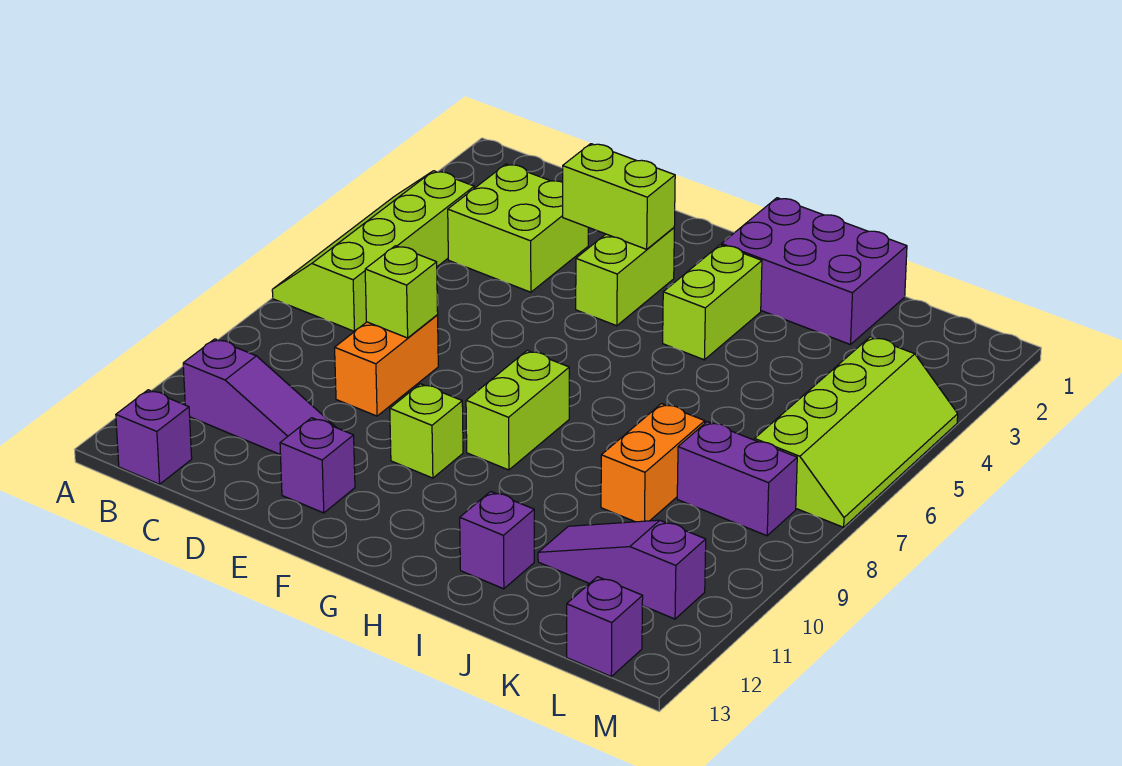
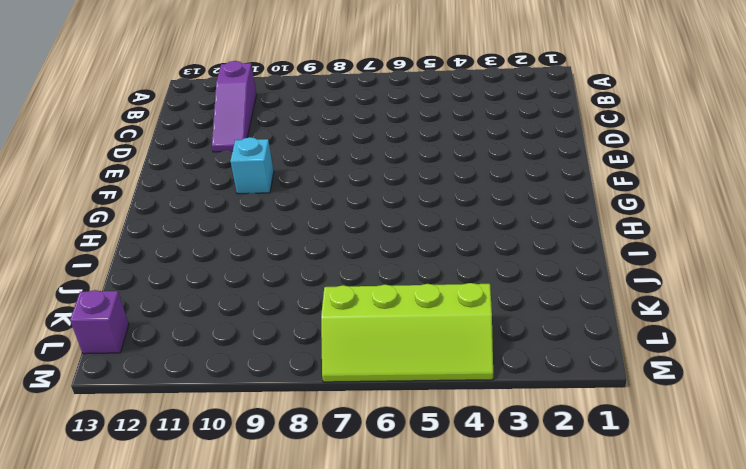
cyan 1x1 brick [230,137,274,194] -> lime 1x1 brick [390,384,463,478]
none -> lime 2x4 slope [272,171,474,332]
none -> purple 1x1 brick [116,390,192,484]
none -> lime 2x2 brick [448,164,588,292]

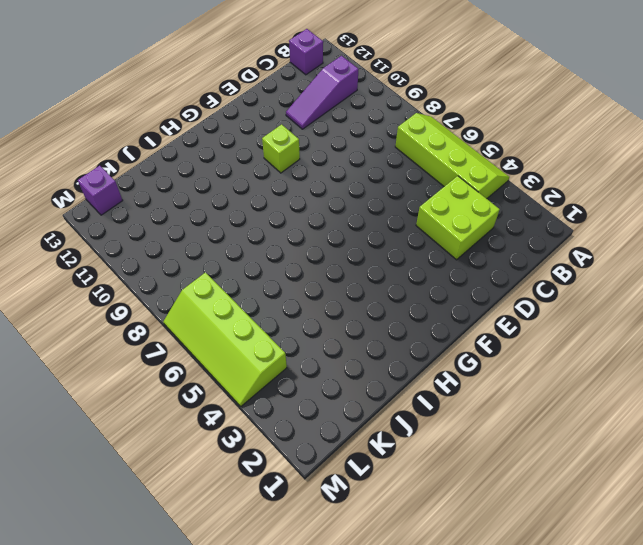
none -> orange 1x2 brick [335,315,438,416]
none -> purple 1x1 brick [280,418,355,513]
none -> lime 1x2 brick [576,228,674,326]

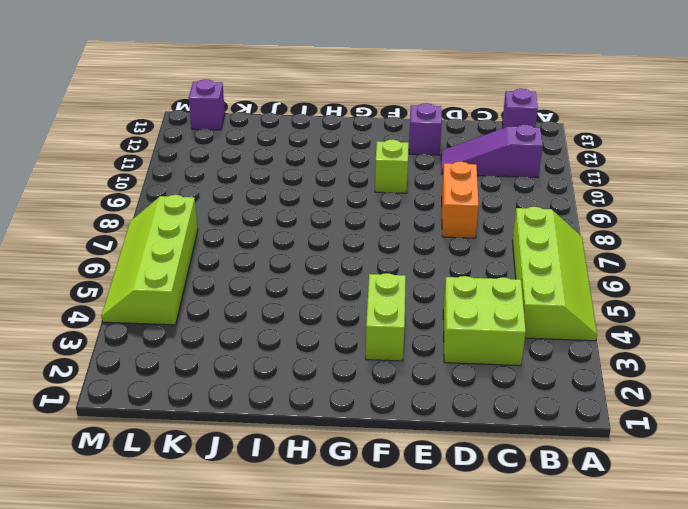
none -> lime 1x2 brick [466,351,569,470]
none -> purple 2x3 brick [722,198,907,345]
none -> lime 1x2 brick [663,245,762,360]

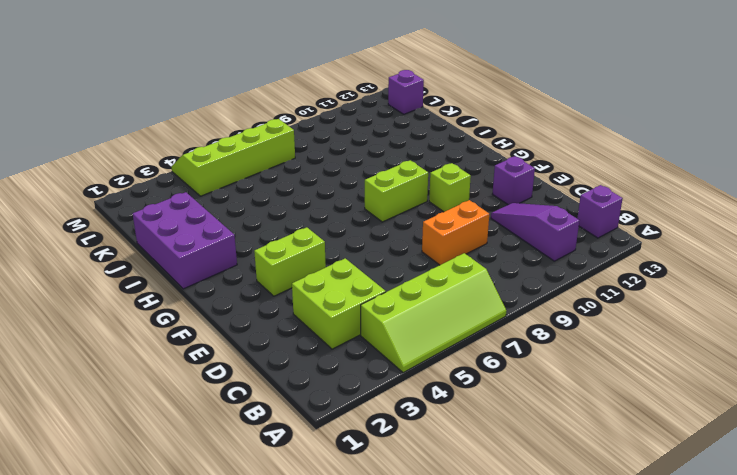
none -> lime 1x2 brick [663,245,762,360]
none -> purple 1x1 brick [460,491,534,589]
none -> orange 1x2 brick [601,404,705,522]

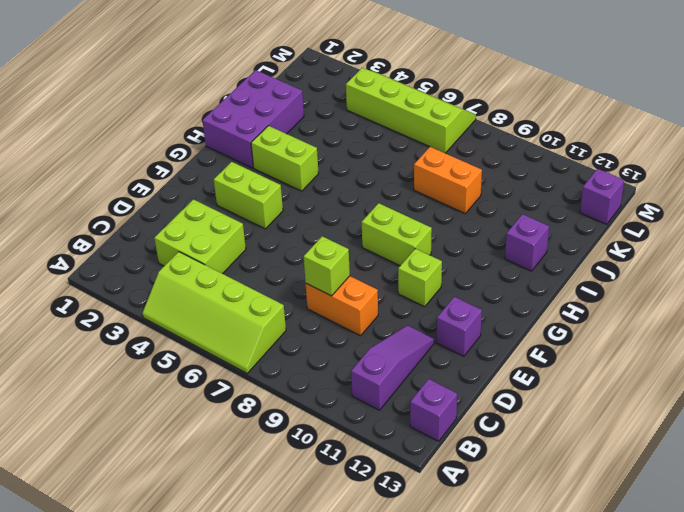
none -> purple 1x3 slope [538,520,706,619]
none -> purple 1x2 brick [677,422,797,536]
none -> lime 1x2 brick [563,144,675,249]

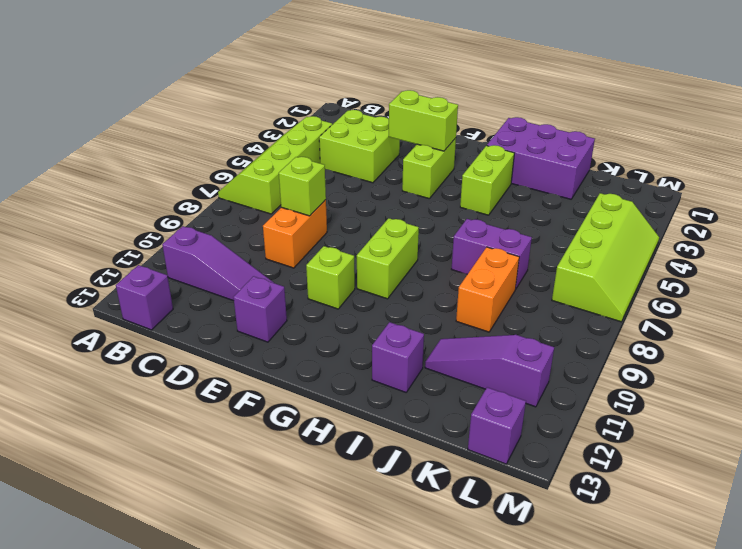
purple 1x2 brick [452,219,532,289] -> purple 1x2 brick moved to [677,422,797,536]

